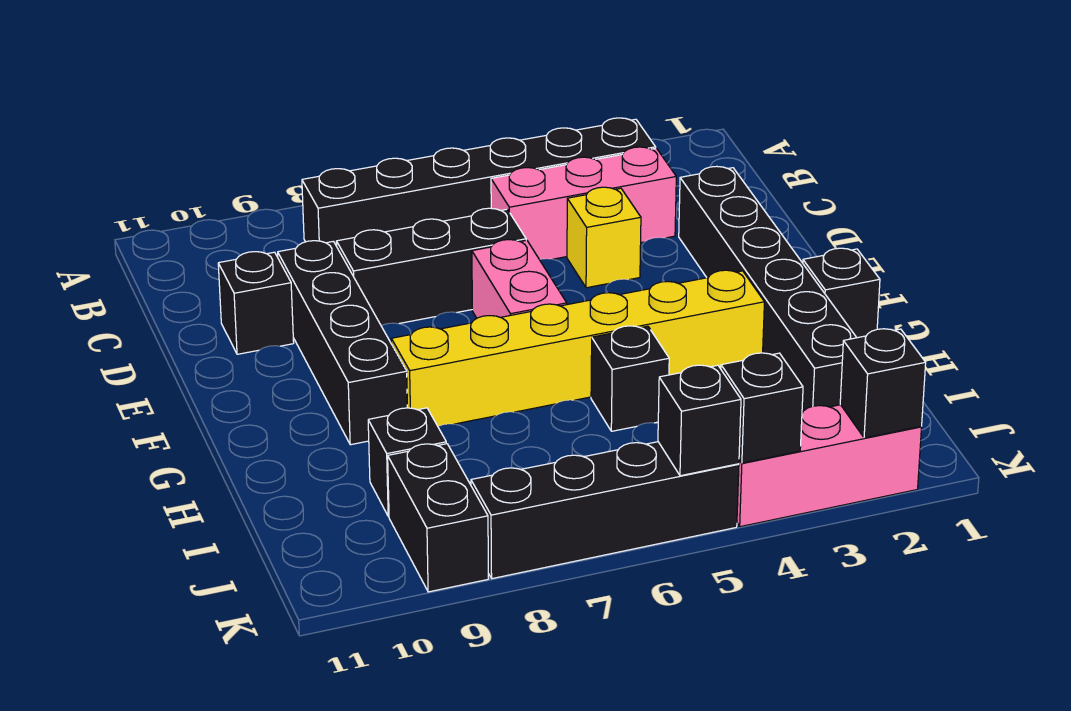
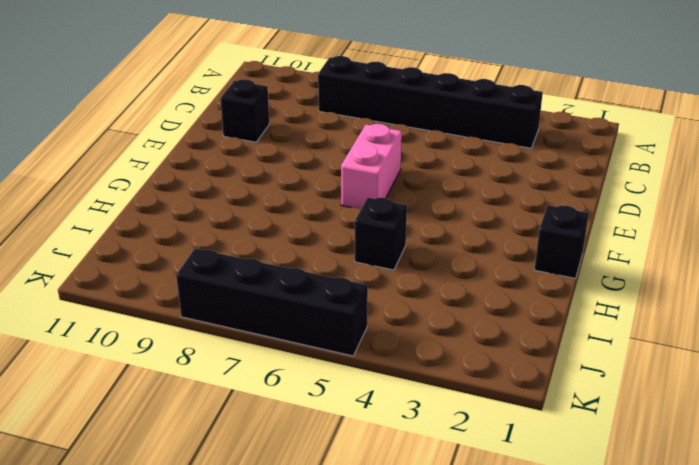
none -> pink 1x3 brick [491,147,676,260]
none -> black 1x6 brick [679,166,857,412]
none -> yellow 1x1 brick [567,187,641,288]

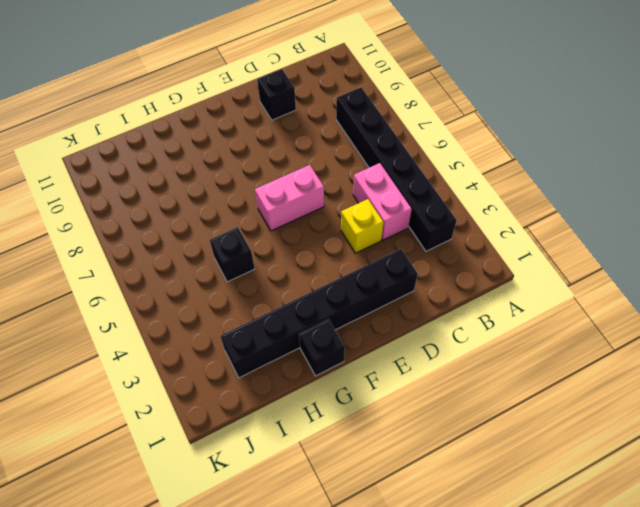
pink 1x2 brick [353,163,412,240] -> pink 1x3 brick [491,147,676,260]
none -> black 1x3 brick [336,208,526,325]
none -> black 1x4 brick [278,241,407,445]
none -> yellow 1x6 brick [391,270,764,426]

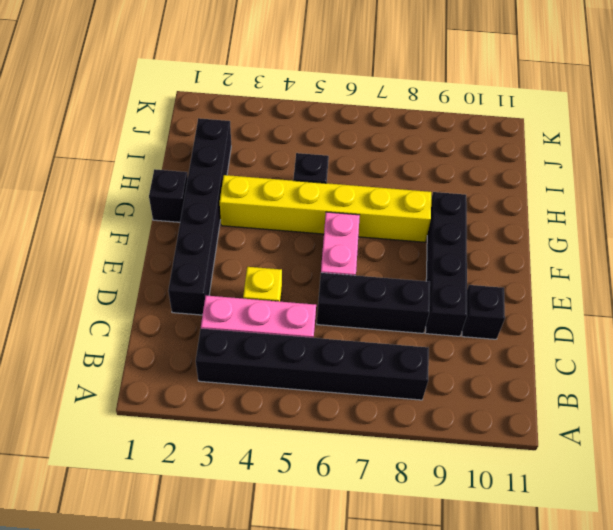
none -> black 1x1 brick [368,408,446,516]
none -> black 1x2 brick [388,444,489,592]
none -> pink 1x3 brick [737,405,922,527]

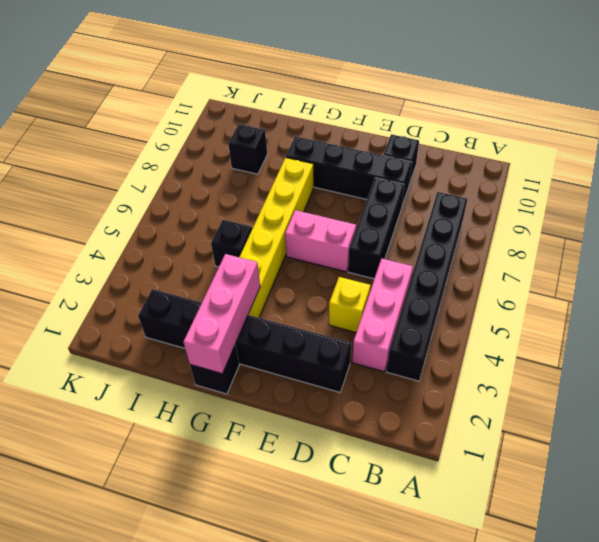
pink 1x3 brick [183,254,260,374] -> pink 1x3 brick moved to [737,405,922,527]
none -> black 1x2 brick [388,444,489,592]
none -> black 1x4 brick [471,442,739,579]
none -> black 1x1 brick [840,329,926,438]

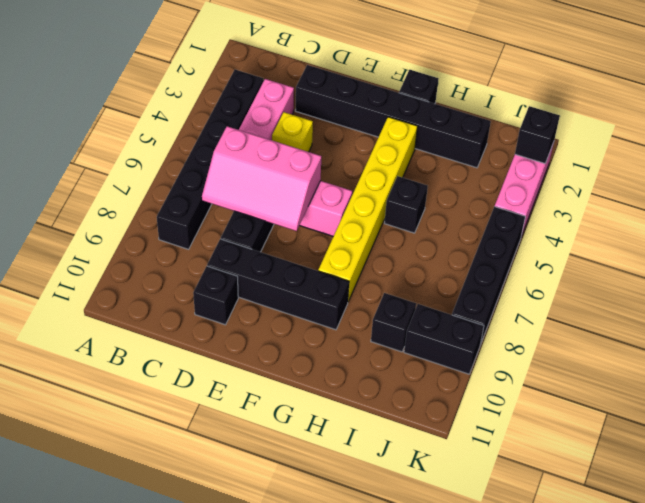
pink 2x3 slope [202,126,321,231] -> none
none -> black 1x1 brick [721,353,803,463]
none -> black 1x1 brick [658,365,741,476]

